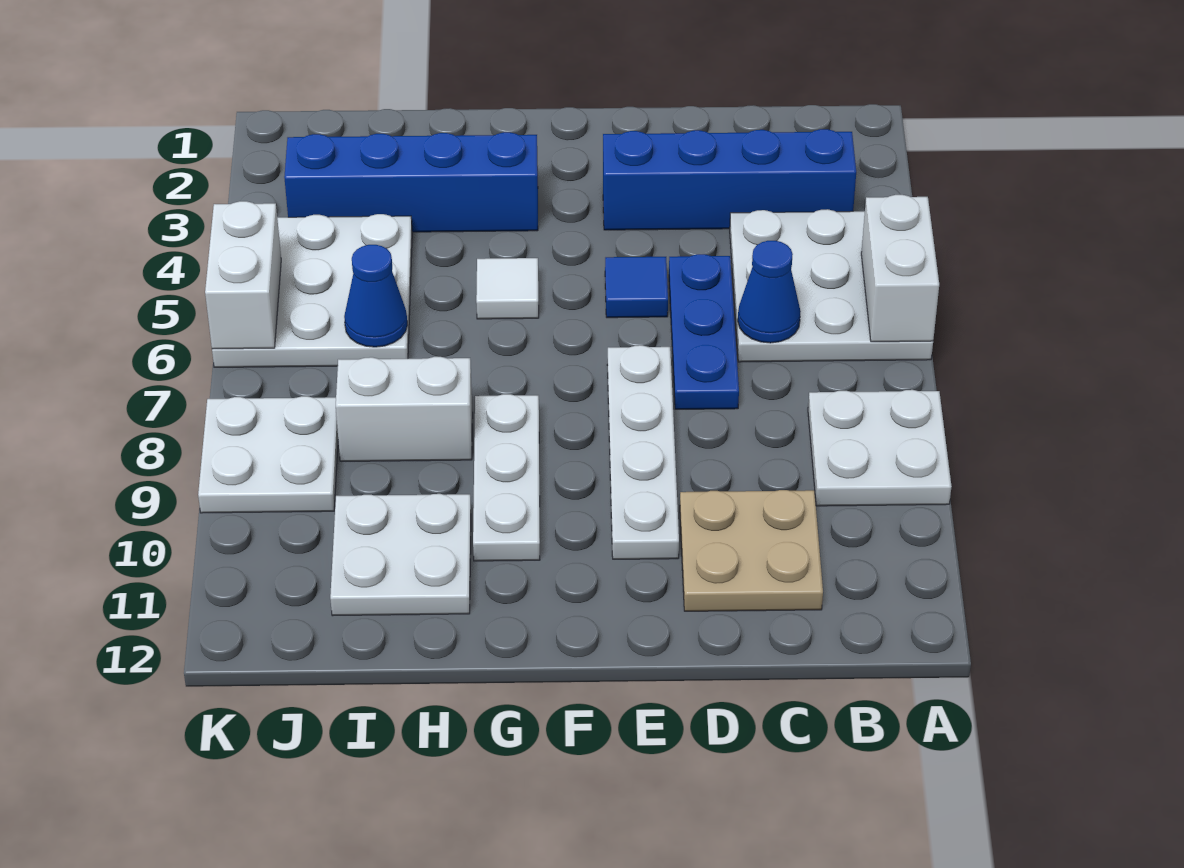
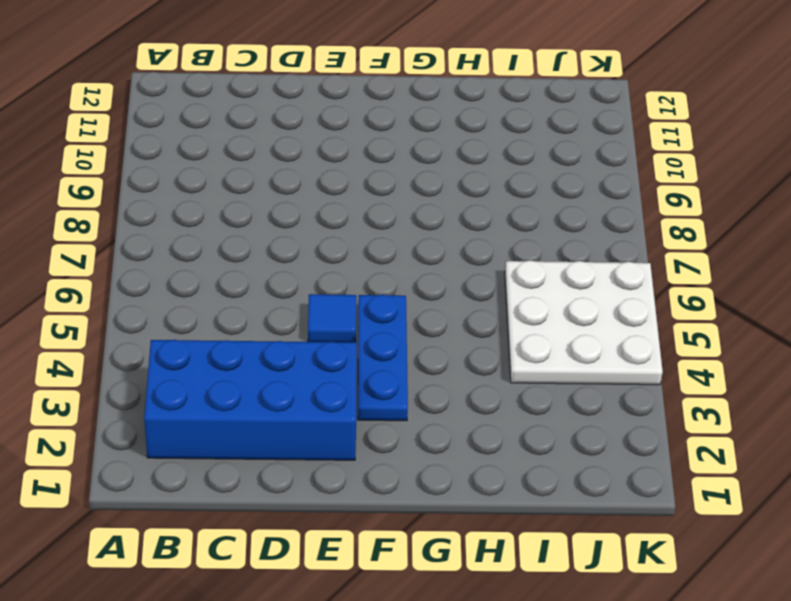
blue 2x4 brick [144,340,357,460] -> blue 1x4 brick [603,129,856,230]
blue 1x3 plate [358,294,408,421] -> blue 1x3 plate moved to [669,254,739,409]
none -> white 3x3 plate [730,209,933,362]
none -> white 2x2 plate [808,390,952,506]
none -> tan 2x2 plate [680,490,823,611]

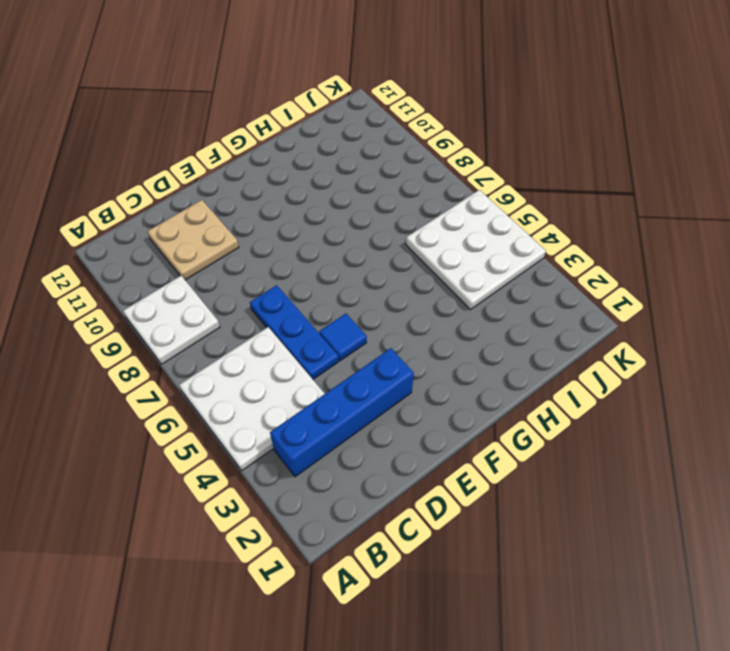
none -> white 1x4 plate [607,345,679,559]
none -> blue 1x4 brick [284,132,538,232]
none -> white 1x1 tile [476,258,539,319]

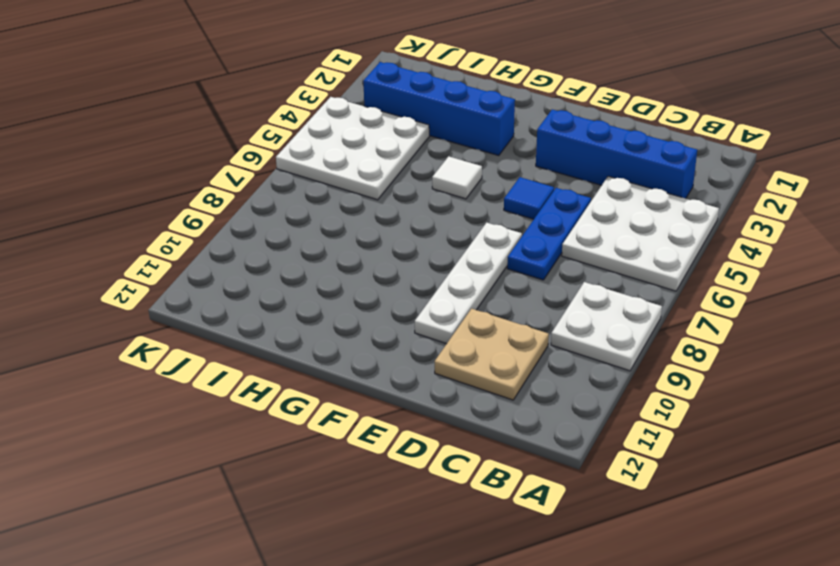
none -> white 1x3 plate [473,394,540,561]
none -> white 1x2 brick [336,357,473,461]
none -> white 2x2 plate [330,494,471,616]

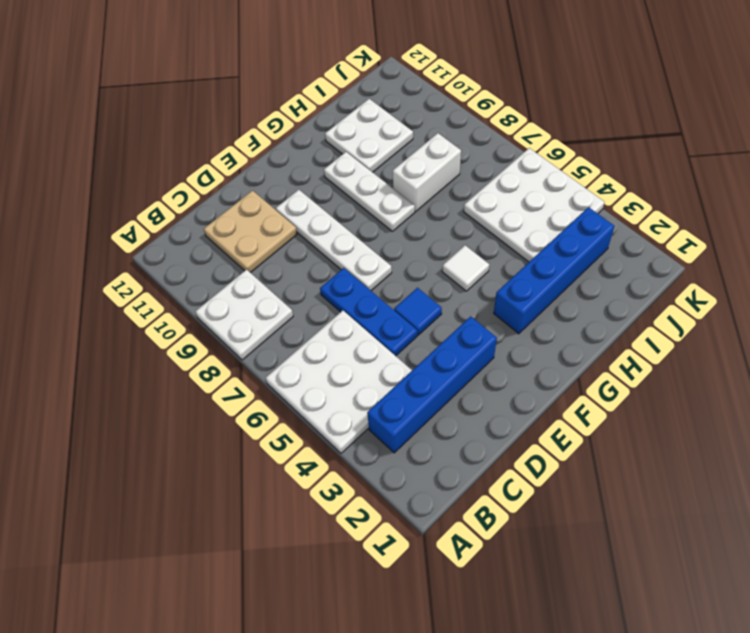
none -> white 2x2 plate [198,396,338,513]
none -> white 1x2 brick [861,195,939,342]
none -> blue 1x1 cone [738,241,801,343]

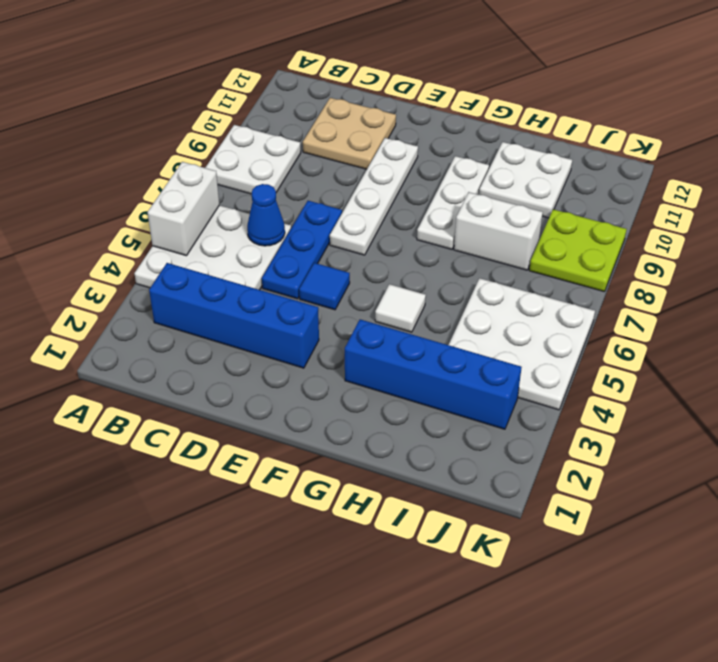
lime 2x2 plate [529,209,627,292] -> white 2x2 plate [198,396,338,513]
none -> blue 1x1 cone [344,245,407,347]
none -> white 1x2 brick [205,201,281,349]

